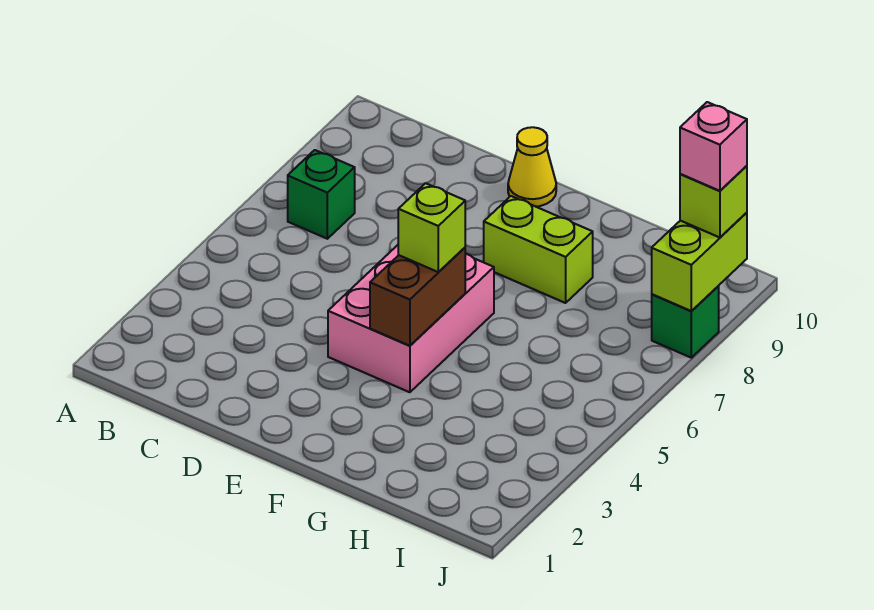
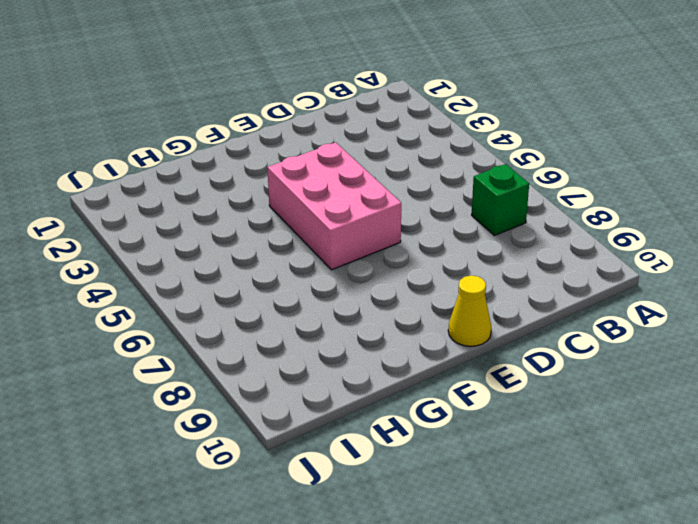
none -> lime 1x2 brick [484,196,593,303]
none -> green 1x1 brick [652,286,719,358]

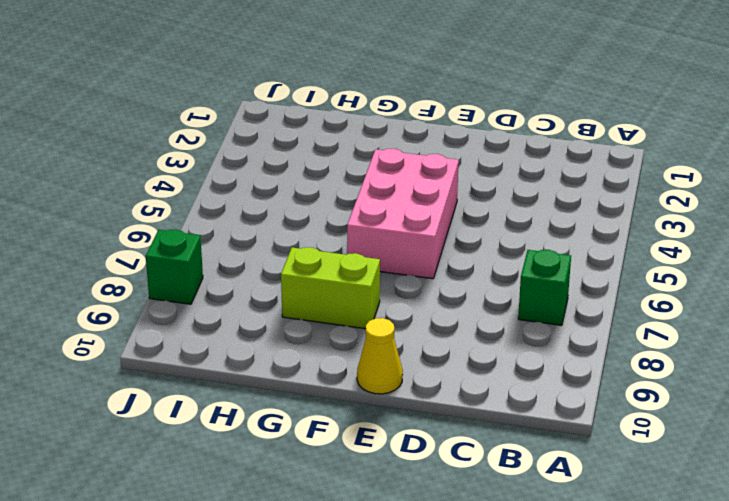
none -> brown 1x2 brick [370,248,465,346]
none -> lime 1x2 brick [652,213,747,311]

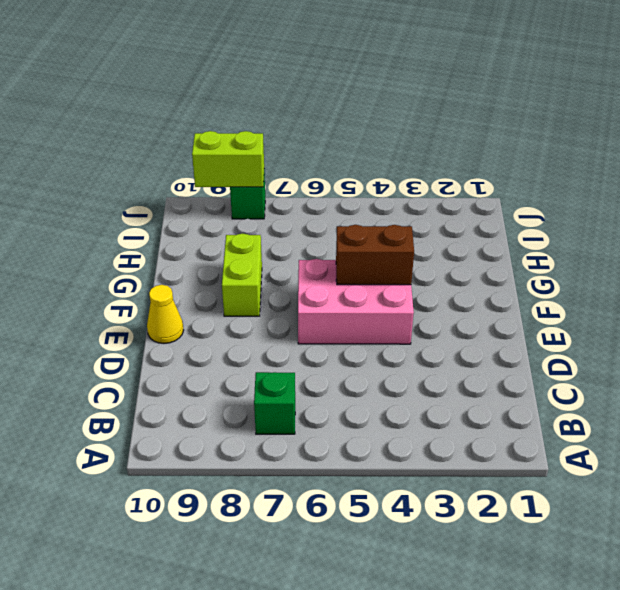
none -> lime 1x1 brick [398,183,465,272]
none -> lime 1x1 brick [680,166,747,238]

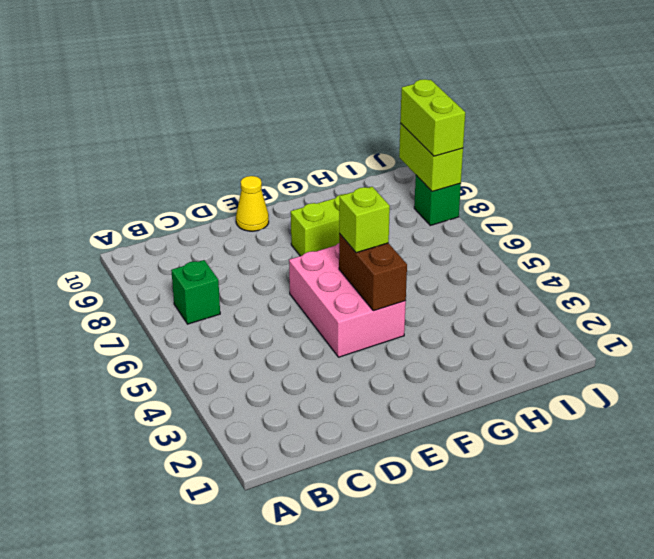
lime 1x2 brick [400,79,465,156] -> lime 1x1 brick [680,166,747,238]
none -> pink 1x1 brick [680,102,747,191]

